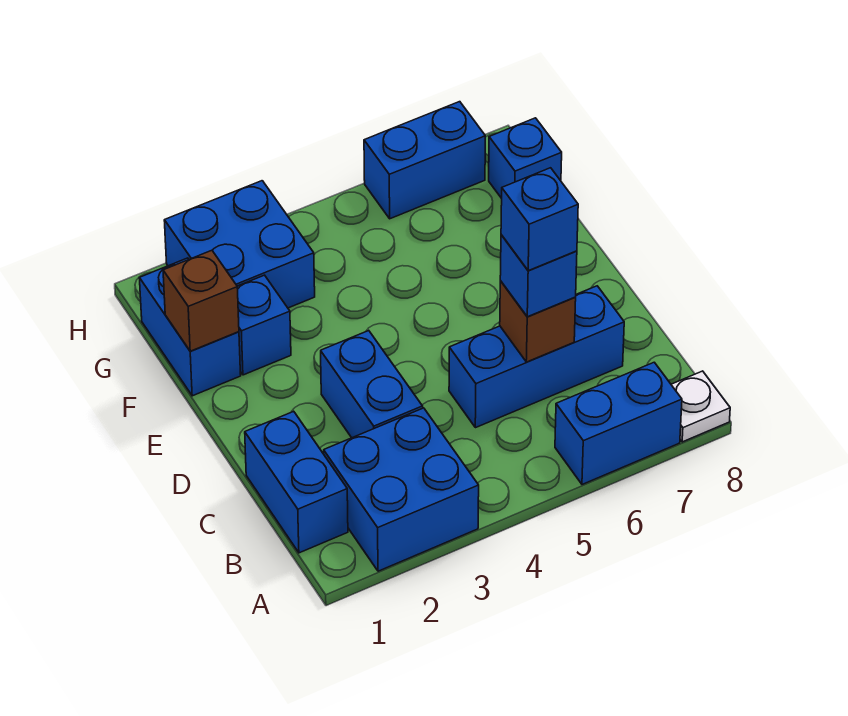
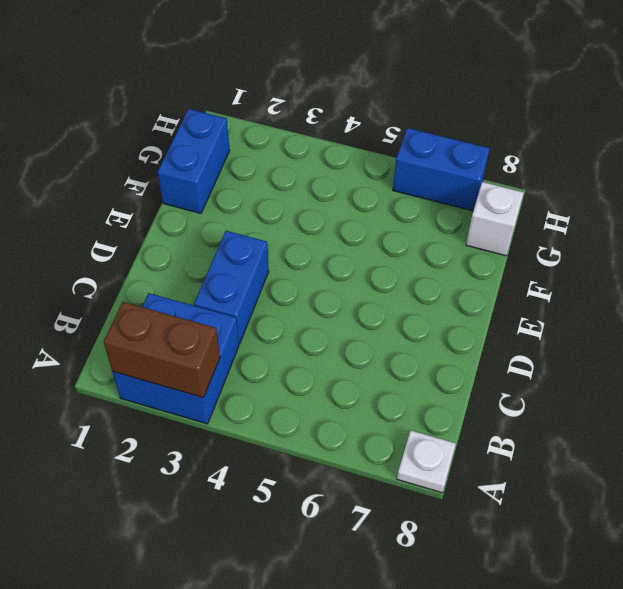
brown 1x2 brick [104,302,220,398] -> none
white 1x1 brick [466,182,524,256] -> blue 1x1 brick [489,118,562,198]
none -> blue 1x2 brick [555,362,682,484]
none -> blue 1x2 brick [245,411,348,553]
none -> blue 1x3 brick [449,286,624,428]

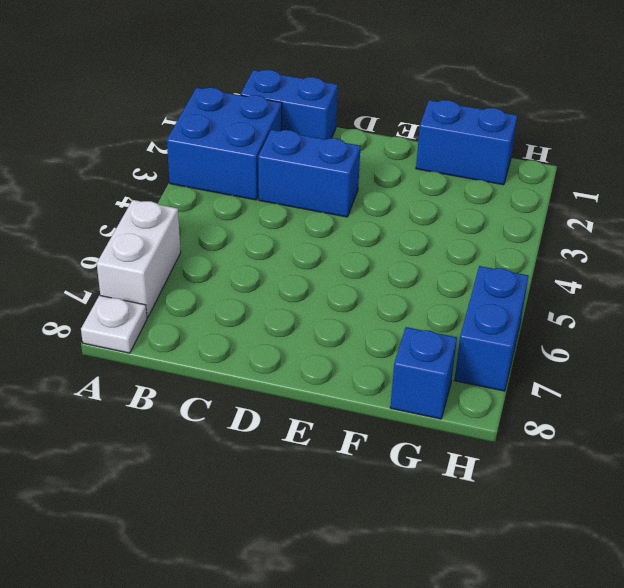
white 1x2 brick [97,200,181,317] -> blue 1x2 brick [555,362,682,484]
none -> blue 1x3 brick [449,286,624,428]
none -> blue 1x1 brick [237,275,291,375]
none -> blue 2x2 brick [164,181,315,308]

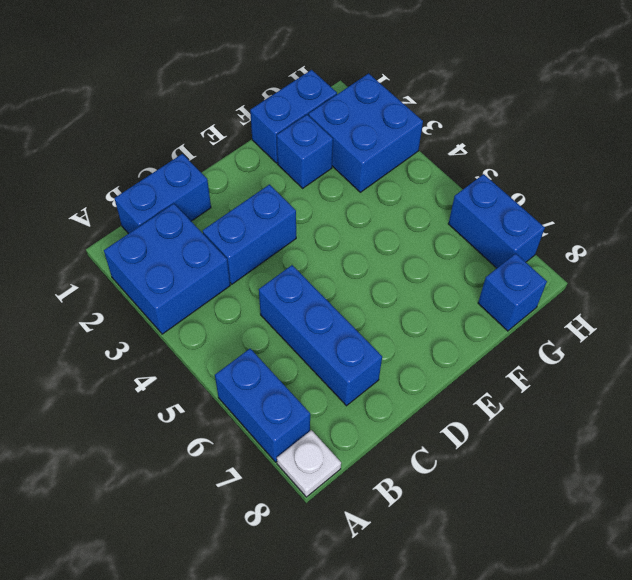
none -> brown 1x1 brick [500,281,576,362]
none -> brown 1x1 brick [163,250,239,351]
none -> blue 1x1 brick [500,235,577,317]

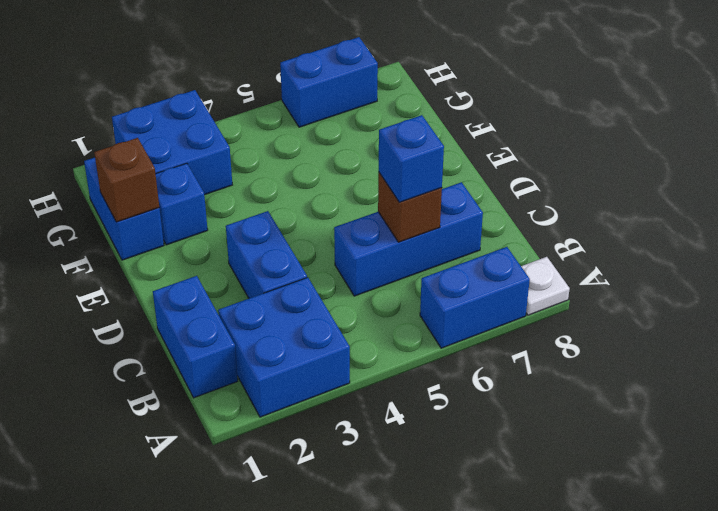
none -> blue 1x1 brick [489,118,562,198]
none -> blue 1x1 brick [501,168,578,271]

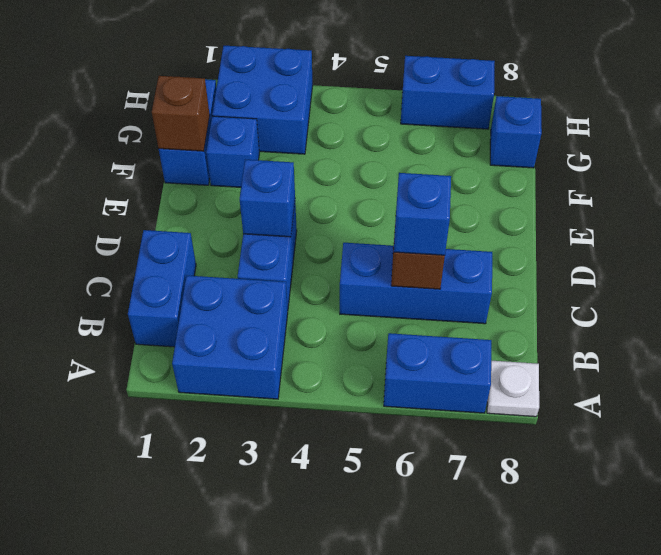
blue 1x1 brick [240,160,295,237] -> blue 1x1 brick moved to [501,168,578,271]

